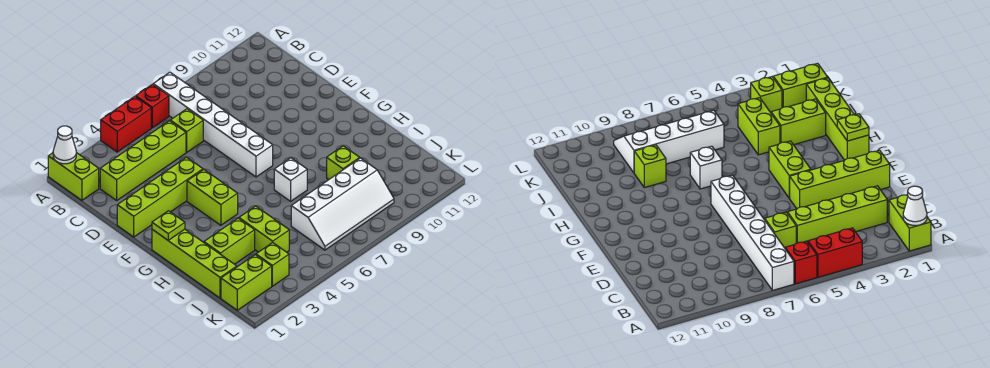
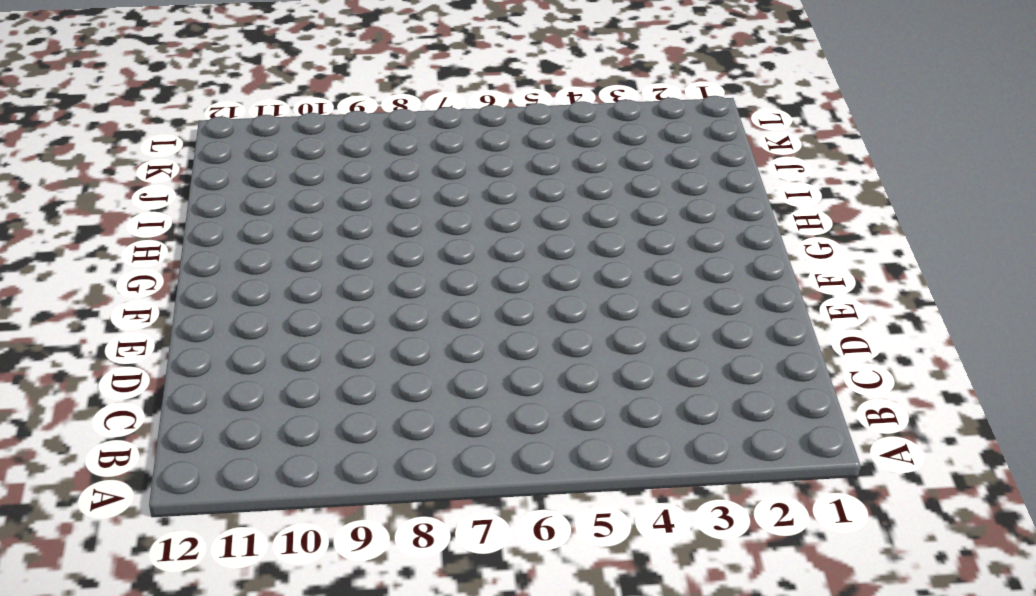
none -> lime 1x2 brick [48,153,99,200]
none -> red 1x2 brick [101,96,151,152]
none -> red 1x1 brick [136,84,169,128]

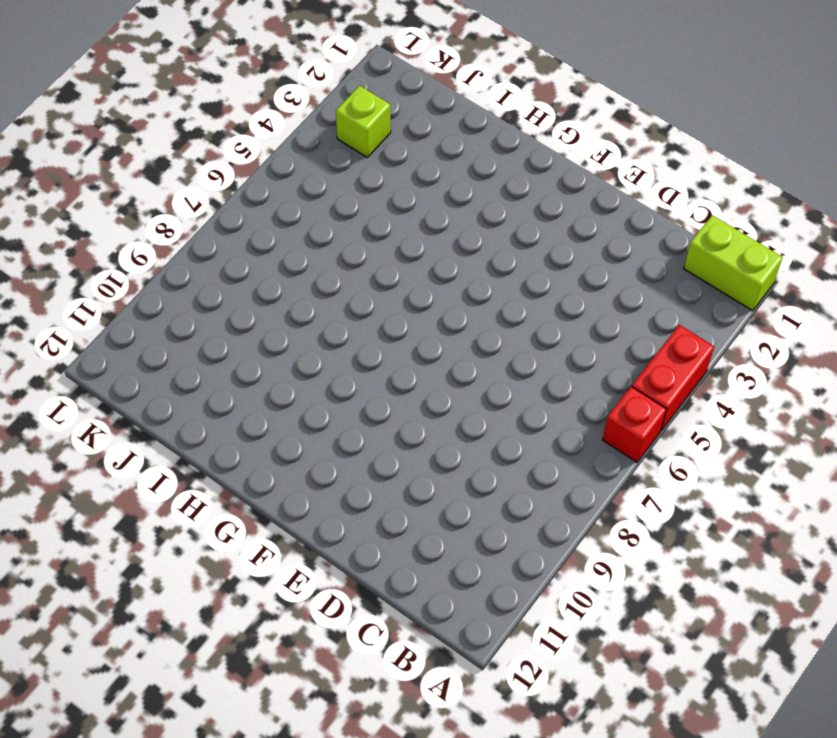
none -> white 1x6 brick [153,72,273,177]
none -> lime 1x4 brick [100,121,186,200]
none -> lime 1x1 brick [170,109,203,152]

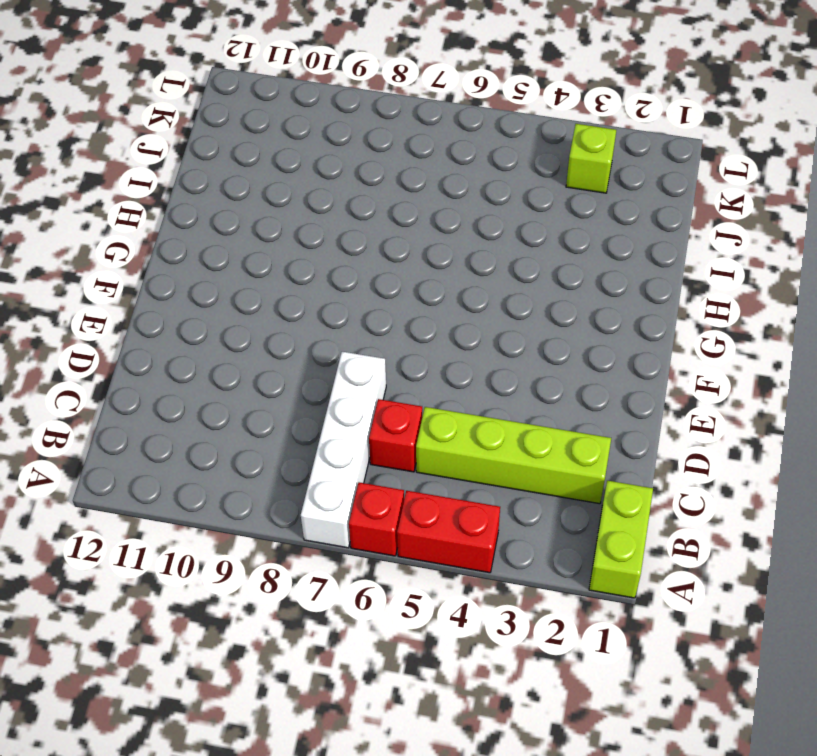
white 1x4 brick [301,352,386,548] -> white 1x6 brick [153,72,273,177]
red 1x1 brick [369,399,422,472] -> lime 1x1 brick [170,109,203,152]
none -> lime 1x4 brick [117,157,203,237]
none -> lime 1x2 brick [187,170,238,225]
none -> lime 1x4 brick [152,229,237,298]

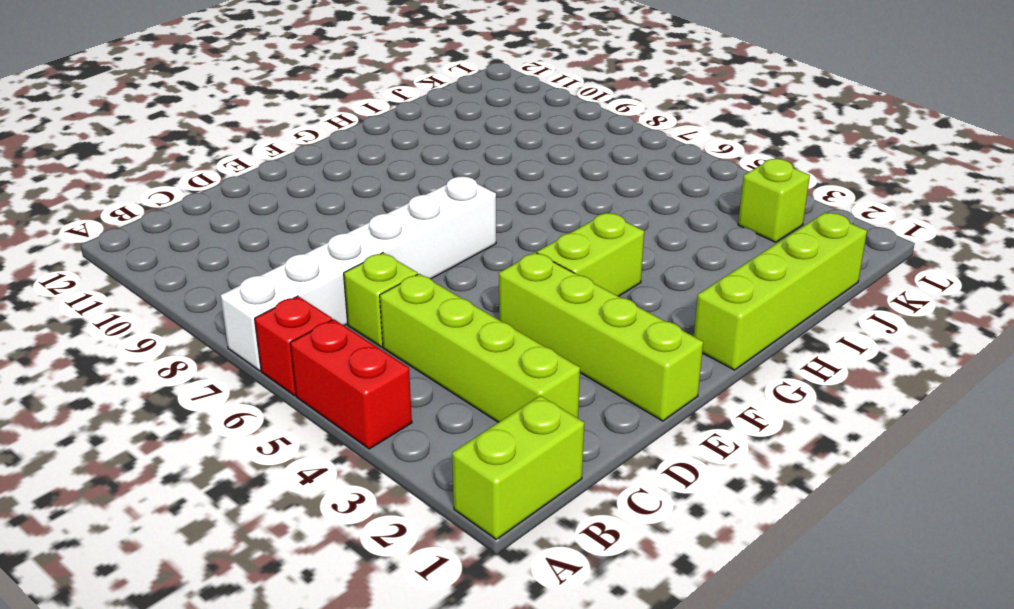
none -> white 1x1 brick [274,158,307,201]
none -> lime 1x2 brick [204,218,255,264]
none -> lime 1x2 brick [239,206,289,252]

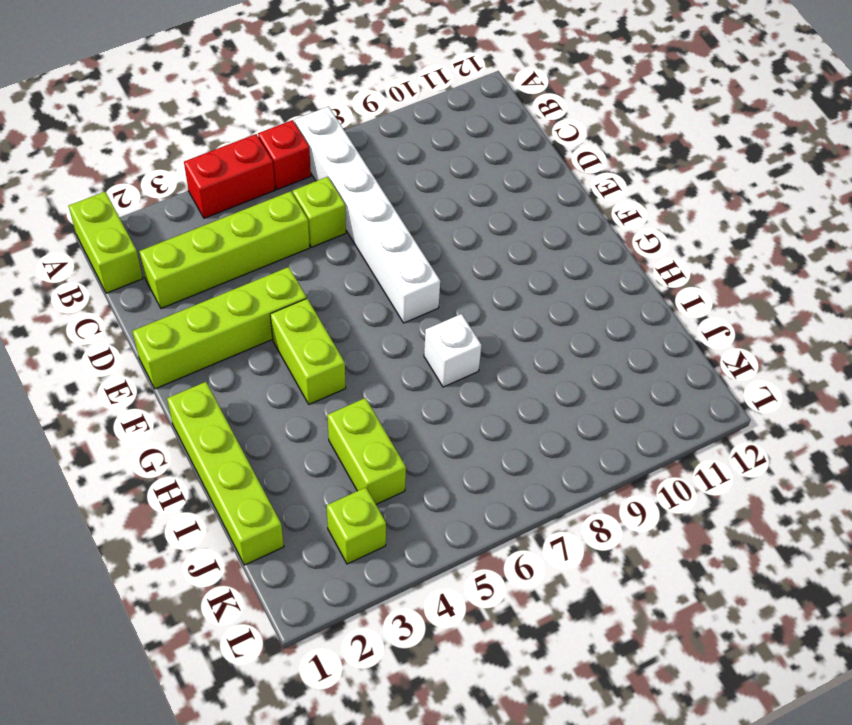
none -> lime 1x2 brick [204,218,255,264]
none -> lime 1x1 brick [327,146,360,180]
none -> white 2x4 slope [291,158,394,250]

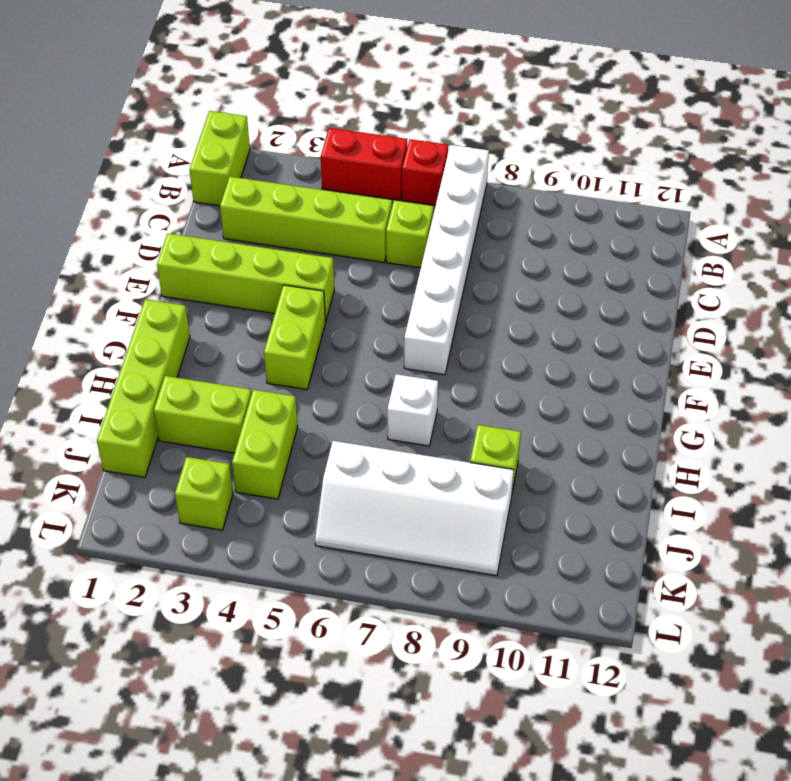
none -> lime 1x2 brick [221,255,272,310]
none -> white 1x1 cone [53,126,76,164]
none -> lime 1x1 plate [152,211,185,240]

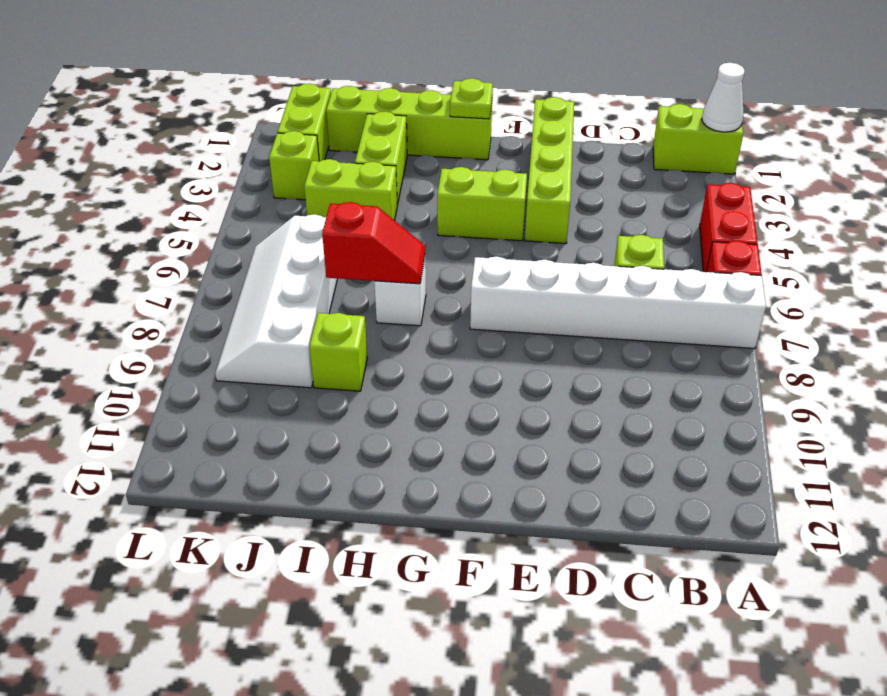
red 1x2 slope [322,202,425,284] -> none
none -> lime 1x4 brick [100,121,186,200]

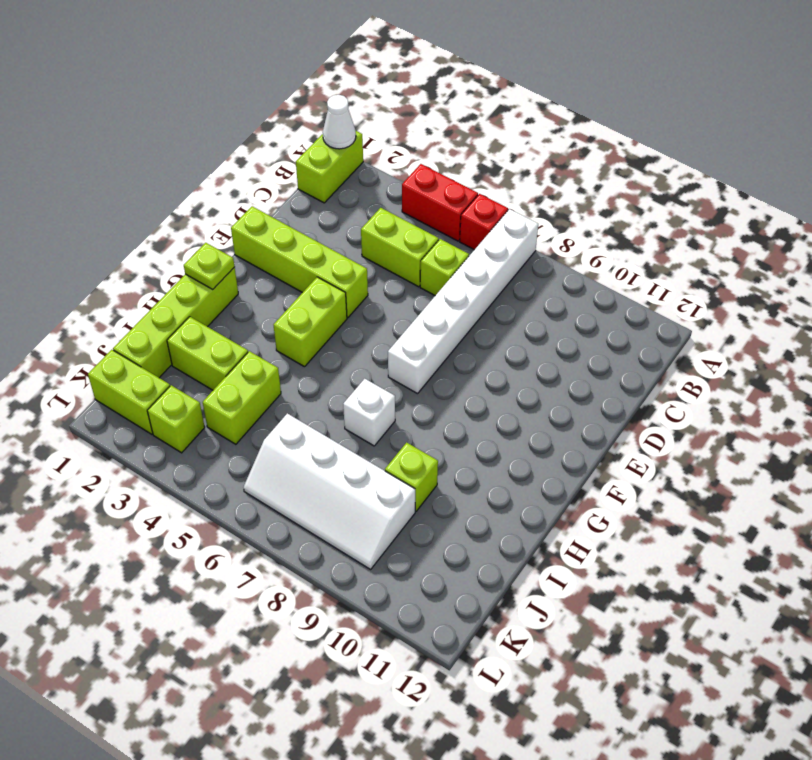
lime 1x2 brick [361,208,439,287] -> lime 1x4 brick [100,121,186,200]

